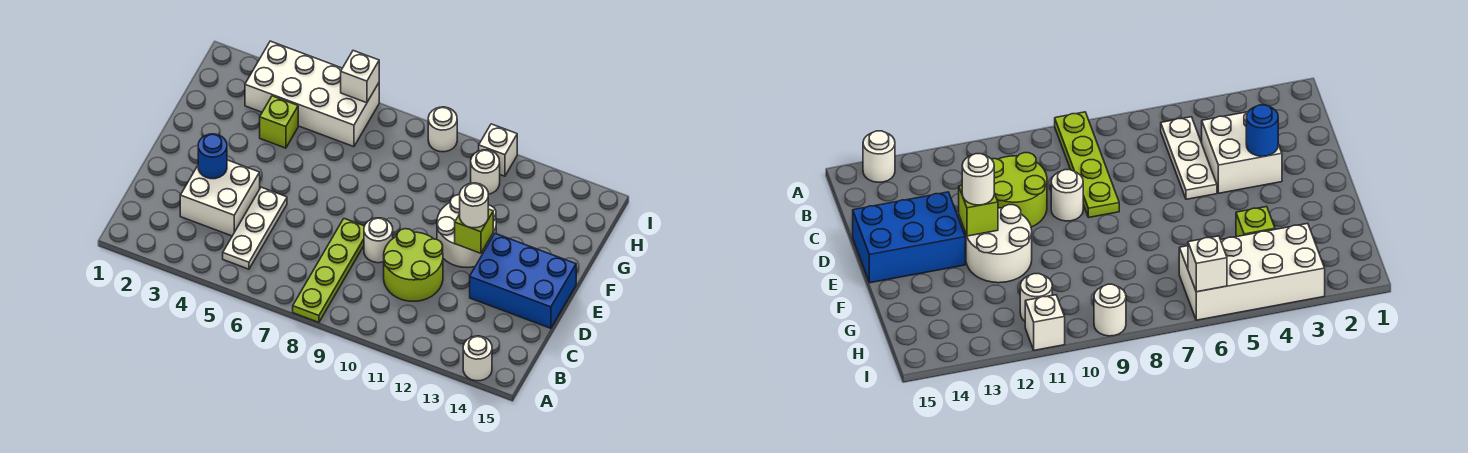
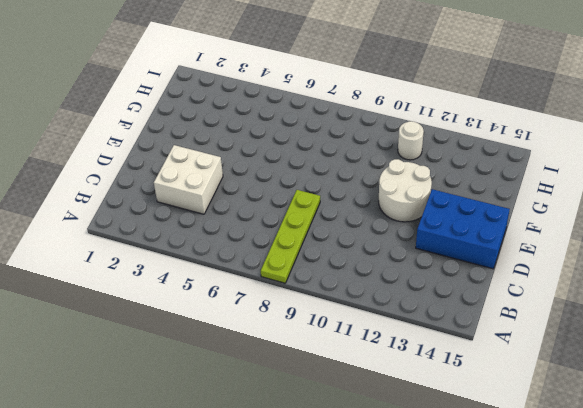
none -> white 1x1 round brick [463,336,492,381]
none -> white 1x3 plate [223,187,287,269]
none -> lime 2x2 round brick [384,229,443,301]

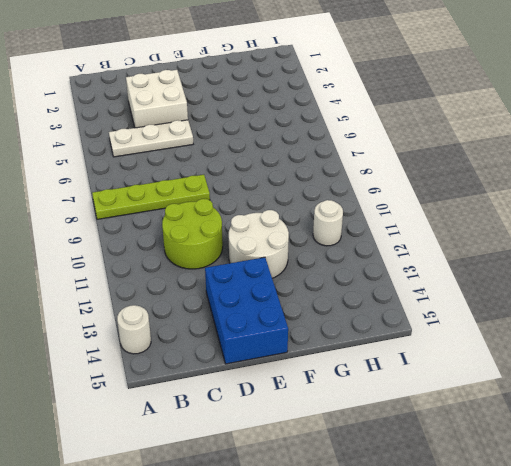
none -> white 1x1 round brick [364,218,393,263]
none -> lime 1x1 brick [260,96,298,148]
none -> white 2x4 brick [245,41,379,147]

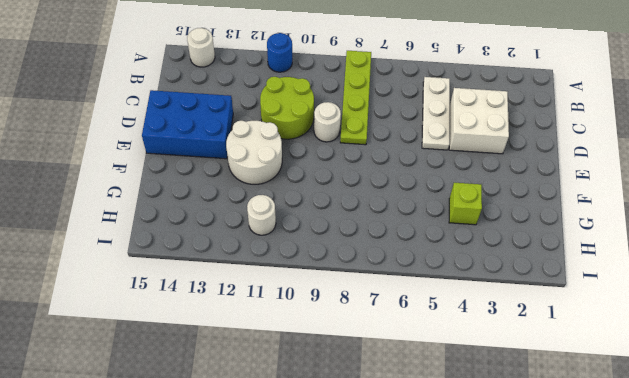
blue 1x1 round brick [267,33,292,72] -> blue 1x1 round brick moved to [198,134,227,179]
none -> white 2x4 brick [245,41,379,147]
none -> white 1x1 round brick [428,107,457,152]
none -> white 1x1 brick [479,124,517,176]

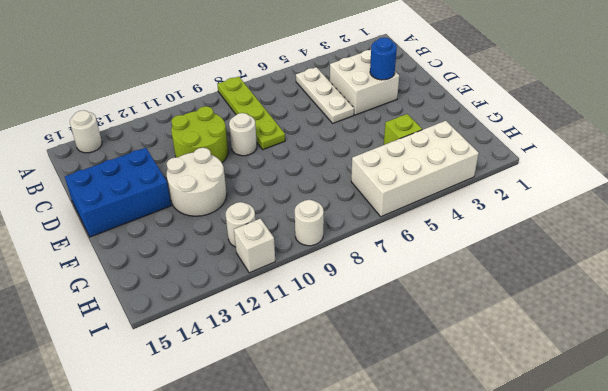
none -> lime 1x1 brick [455,209,493,253]
none -> white 1x1 brick [341,51,379,103]
none -> white 1x1 round brick [460,183,488,228]

